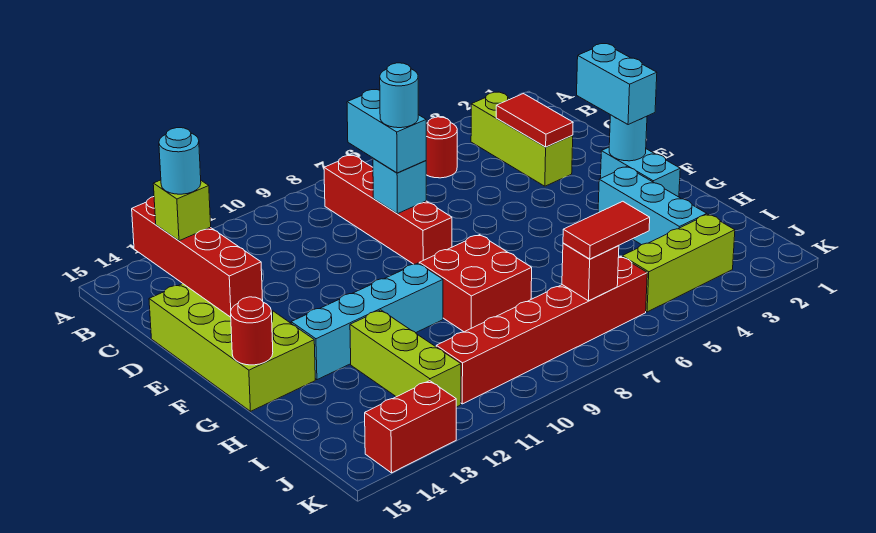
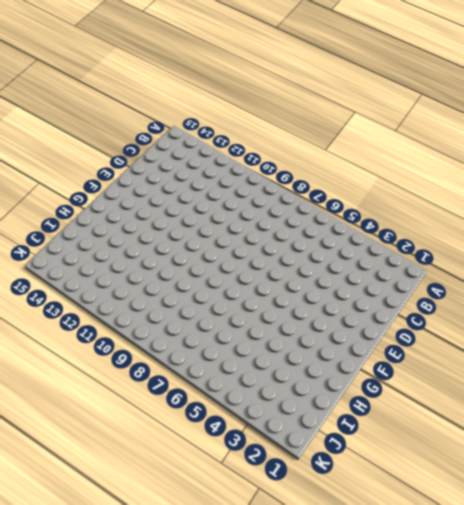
none -> lime 1x3 brick [471,92,573,186]
none -> red 1x1 round brick [426,117,457,178]
none -> red 1x4 brick [324,155,452,264]

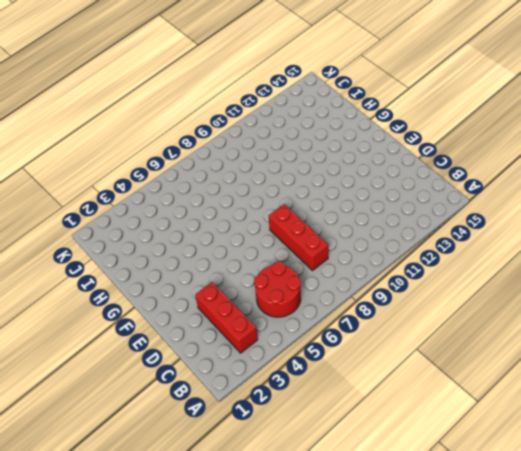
red 1x3 brick [195,282,258,353] -> lime 1x3 brick [471,92,573,186]
red 2x2 round brick [254,262,301,317] -> red 1x1 round brick [426,117,457,178]
red 1x3 brick [269,204,328,271] -> red 1x4 brick [324,155,452,264]
none -> lime 2x4 brick [149,284,315,411]
none -> cyan 1x2 brick [601,147,680,197]
none -> cyan 1x3 brick [598,167,707,245]

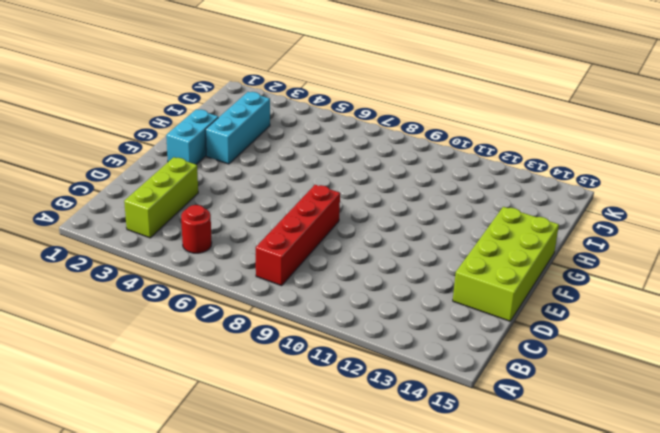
none -> red 2x2 brick [419,235,532,332]
none -> cyan 1x4 brick [291,263,443,380]
none -> lime 1x3 brick [350,310,461,407]

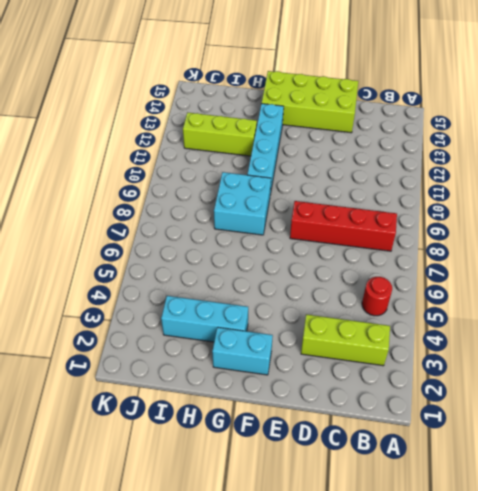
cyan 2x2 brick [214,172,271,235] -> red 2x2 brick [419,235,532,332]
none -> lime 1x3 brick [622,214,735,312]
none -> red 1x6 brick [436,257,647,404]
none -> red 1x2 brick [365,381,456,473]

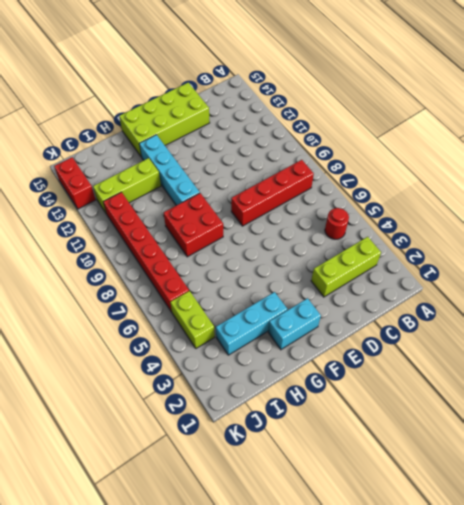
lime 1x2 brick [170,291,215,348] -> lime 1x3 brick [622,214,735,312]
none -> red 1x4 brick [132,197,263,317]
none -> red 1x2 tile [496,94,573,147]
none -> cyan 1x1 brick [373,158,426,214]

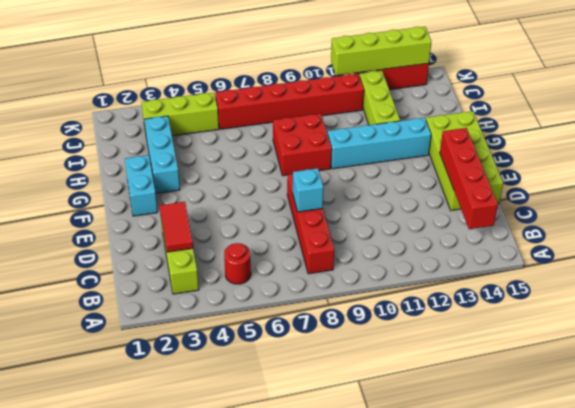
lime 1x4 brick [331,27,431,75] -> none
none -> cyan 1x1 round brick [609,115,647,161]
none -> red 1x1 round brick [231,297,273,365]
none -> red 1x1 brick [562,243,619,301]

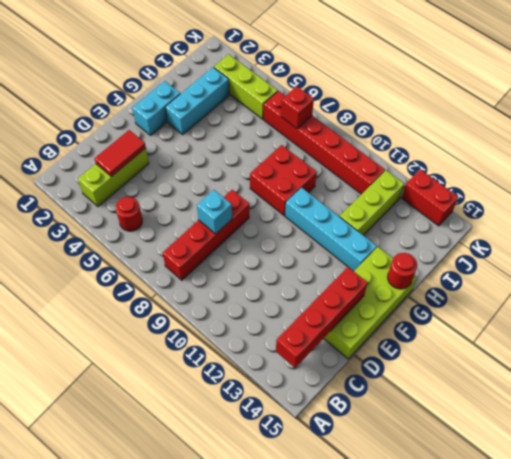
none -> cyan 1x1 round brick [609,115,647,161]
none -> cyan 1x2 brick [347,90,426,173]
none -> lime 1x1 brick [153,180,211,241]

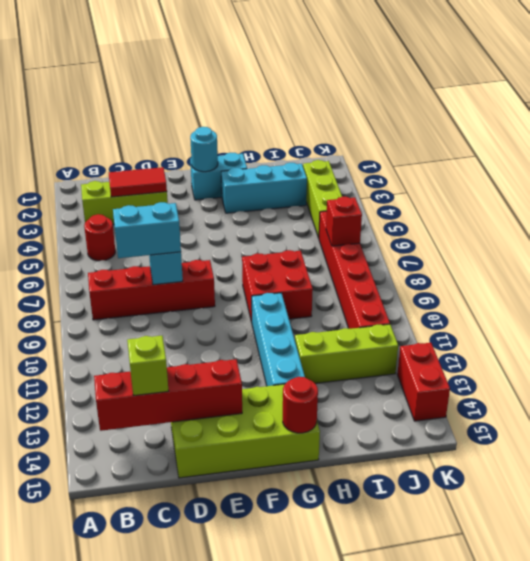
none -> cyan 1x2 brick [577,44,657,125]
none -> red 1x2 tile [563,201,650,259]
none -> cyan 1x1 round brick [159,128,201,194]

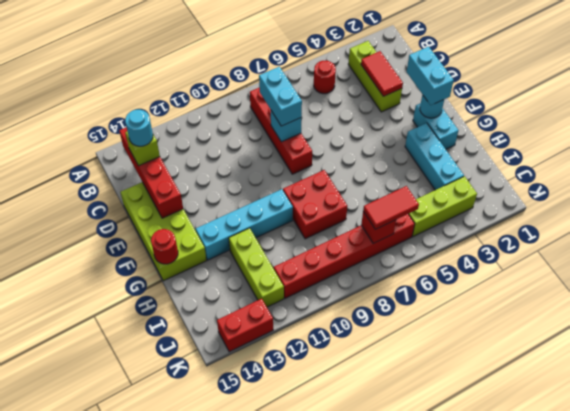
none -> cyan 1x1 round brick [380,63,418,128]

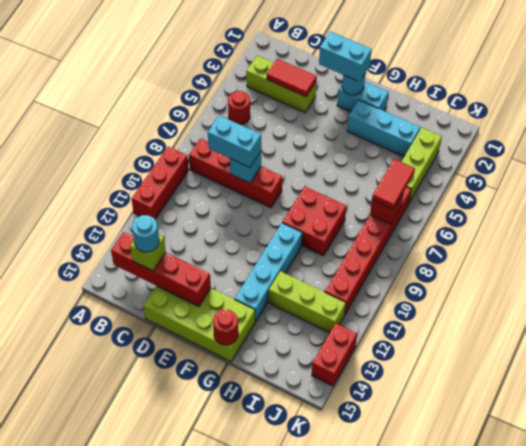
red 1x3 brick [132,146,189,219] -> none
none -> cyan 1x1 round brick [380,63,418,128]

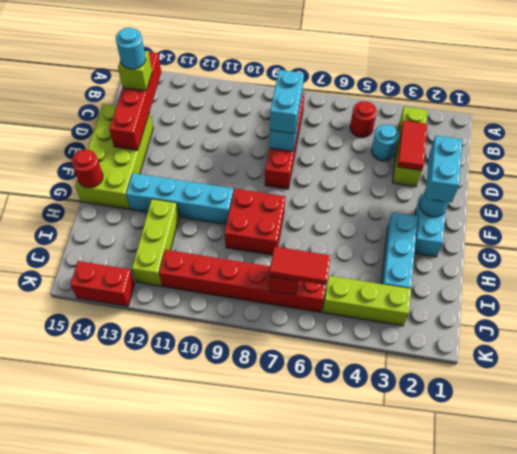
cyan 1x1 round brick [372,124,399,161] -> cyan 1x1 round brick moved to [380,63,418,128]

